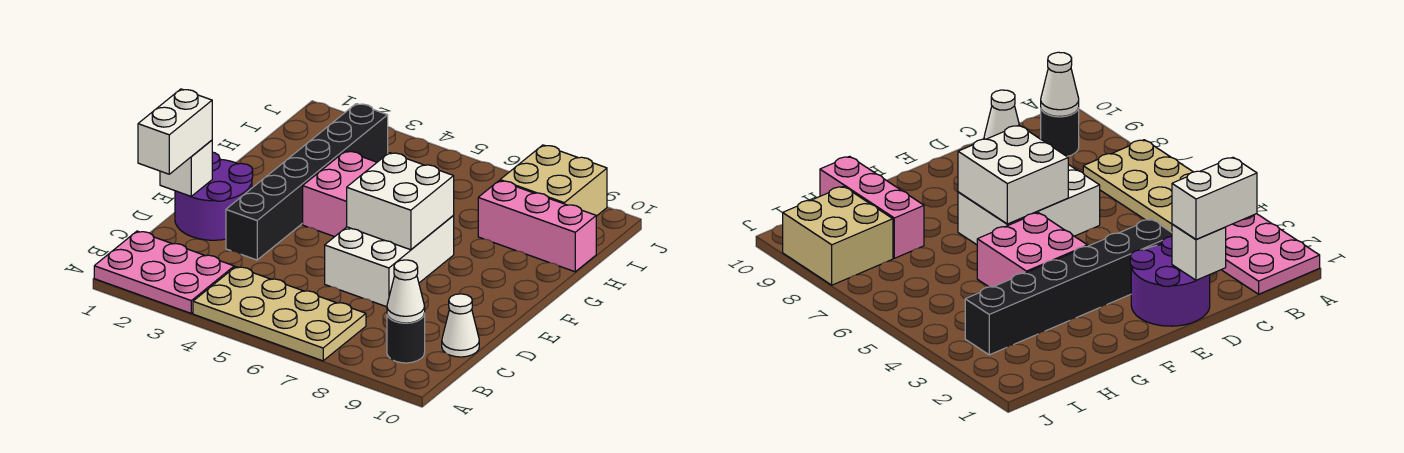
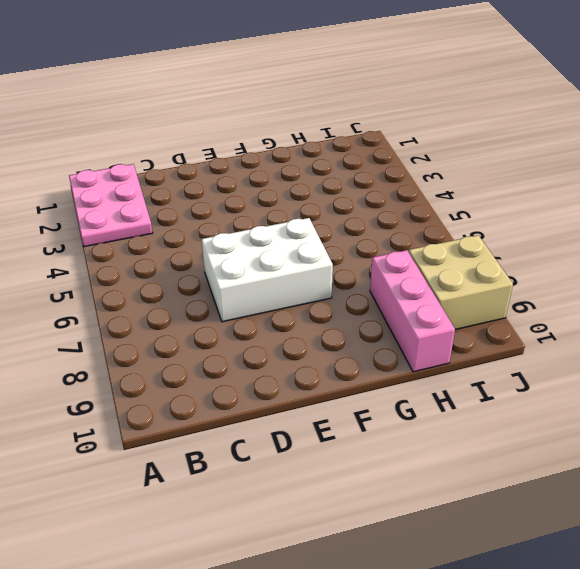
none -> tan 2x4 plate [193,267,366,361]
none -> black 1x1 round brick [387,313,425,363]
none -> white 1x1 cone [442,294,479,357]

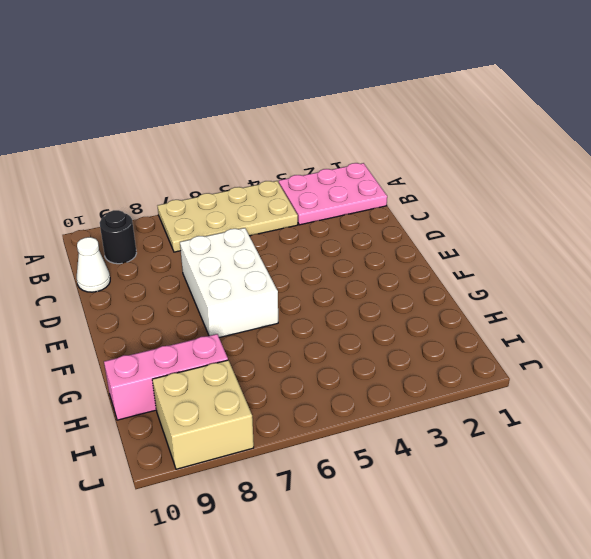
none -> purple 2x2 round brick [175,152,253,240]
none -> black 1x6 brick [226,104,388,260]
none -> pink 2x2 brick [303,151,377,237]

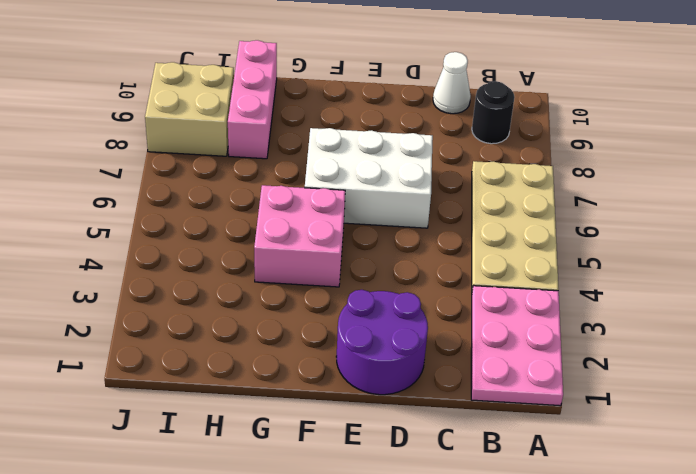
none -> black 1x6 brick [226,104,388,260]
none -> white 1x1 cone [387,260,425,323]
none -> white 1x1 brick [160,140,212,196]

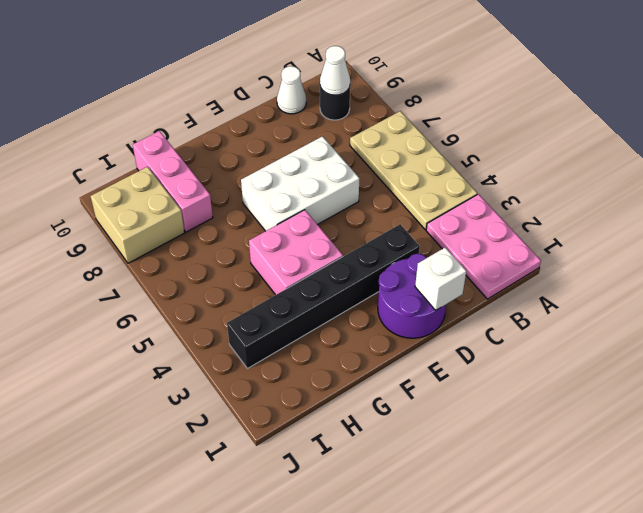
none -> white 2x2 brick [347,153,454,250]
none -> white 1x2 brick [138,89,212,174]

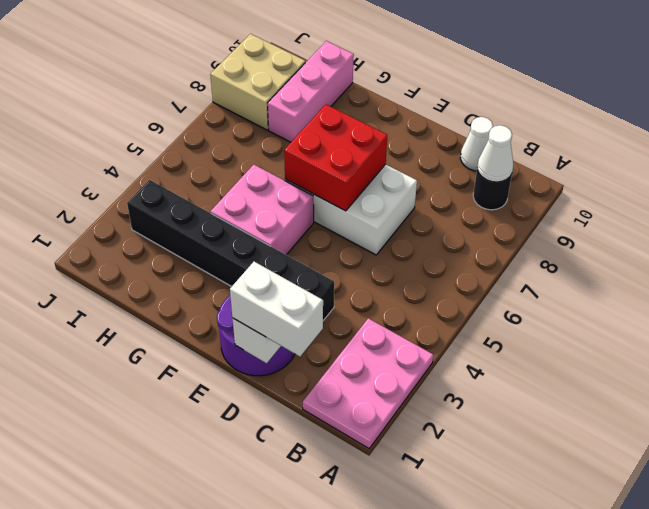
red 2x2 brick [284,104,387,211] -> white 2x2 brick [347,153,454,250]
none -> tan 2x4 plate [193,267,366,361]

